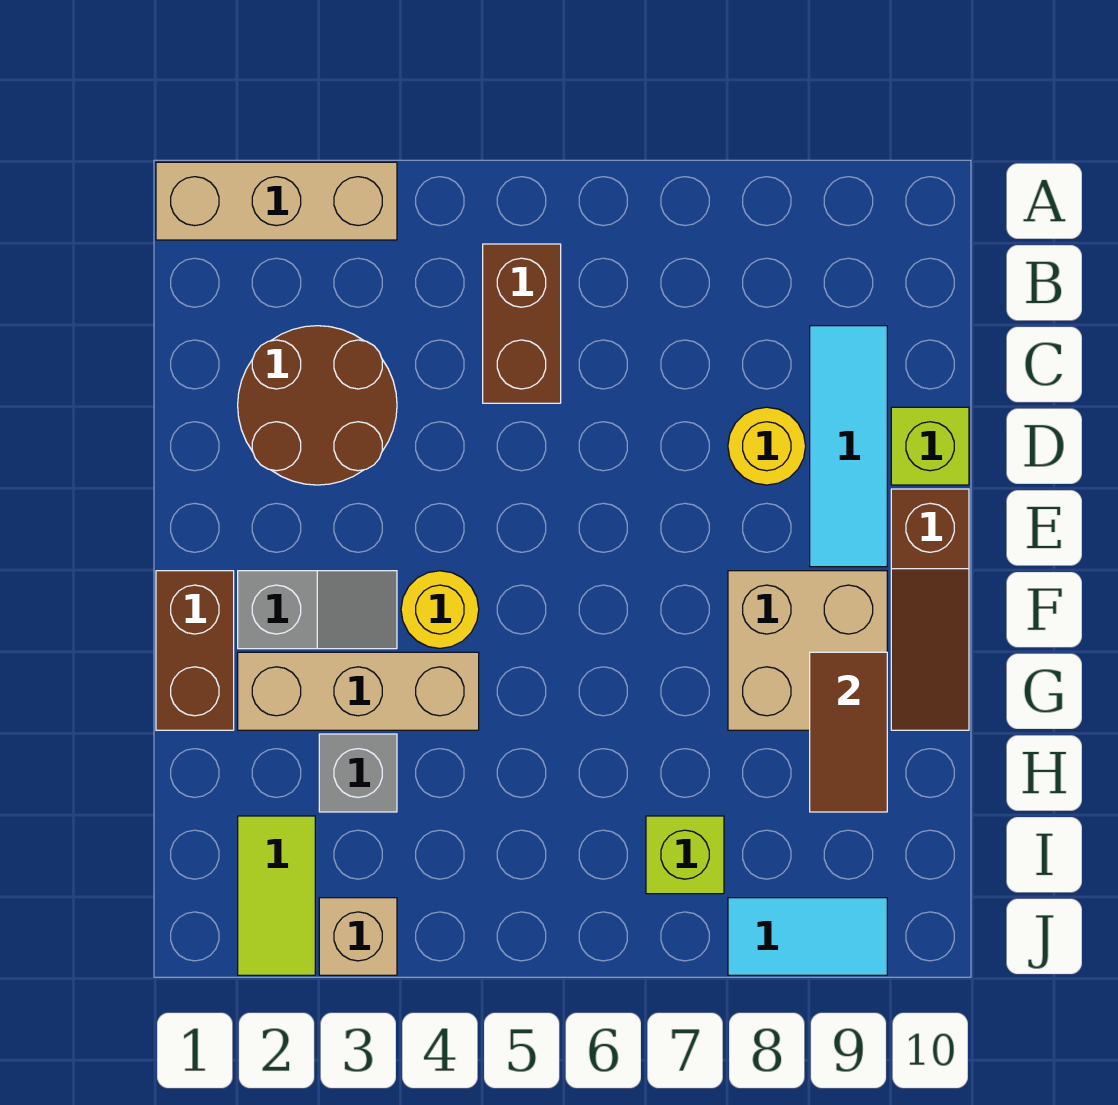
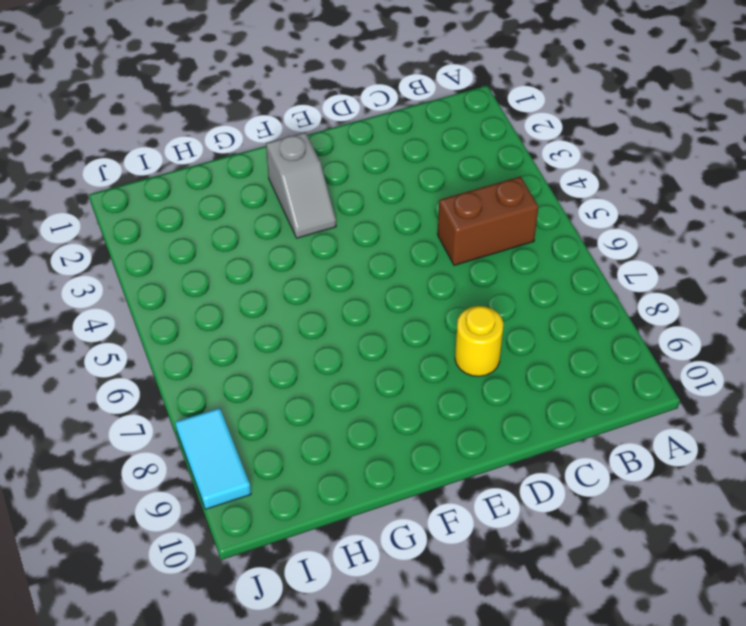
none -> tan 1x3 brick [156,162,397,240]
none -> brown 2x2 round brick [238,326,397,485]
none -> cyan 1x3 tile [810,326,887,567]

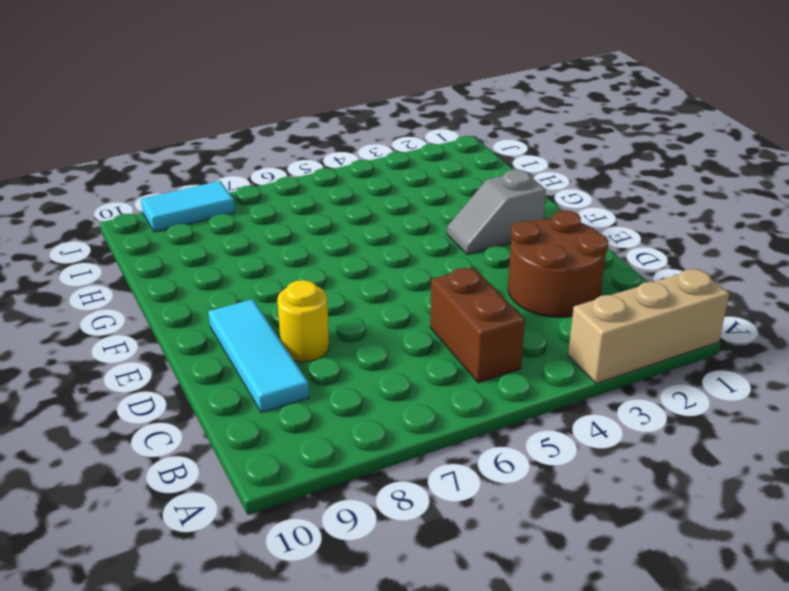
none -> lime 1x1 brick [891,407,969,485]
none -> brown 1x3 slope [891,489,969,730]
none -> brown 1x2 brick [156,571,234,730]

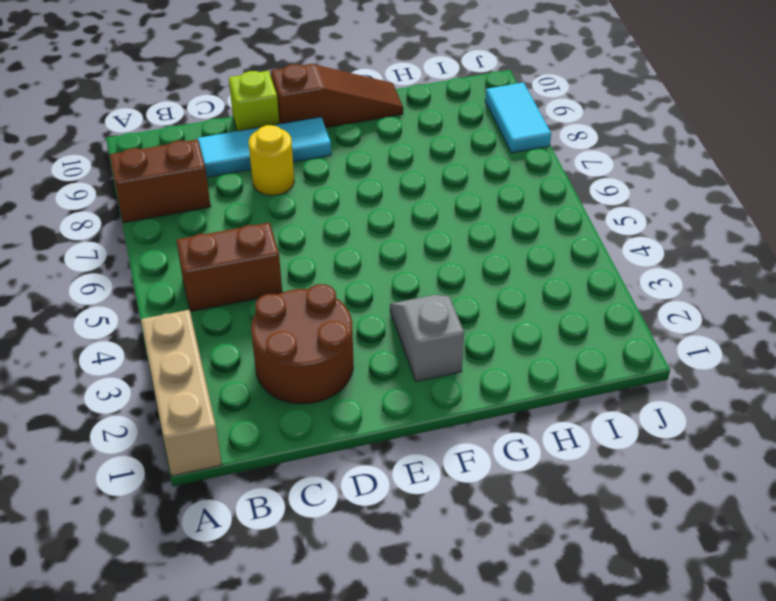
brown 1x2 brick [110,139,211,223] -> brown 1x2 brick moved to [156,571,234,730]
none -> yellow 1x1 round brick [401,571,479,648]
none -> tan 2x2 brick [728,571,887,730]
none -> tan 1x3 brick [238,652,479,730]

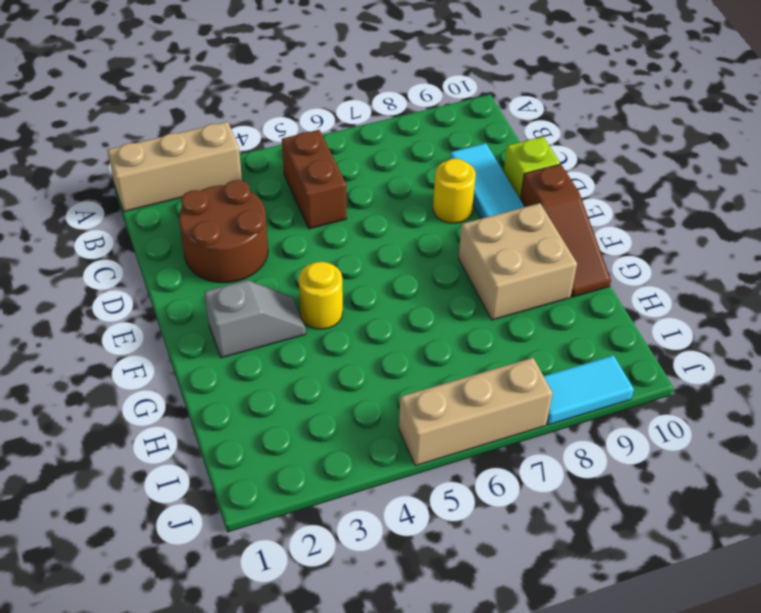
tan 1x3 brick [399,358,553,466] -> tan 1x3 brick moved to [238,652,479,730]
none -> brown 1x2 brick [156,571,234,730]
none -> grey 1x1 brick [319,734,397,812]
none -> lime 1x2 tile [238,816,315,975]

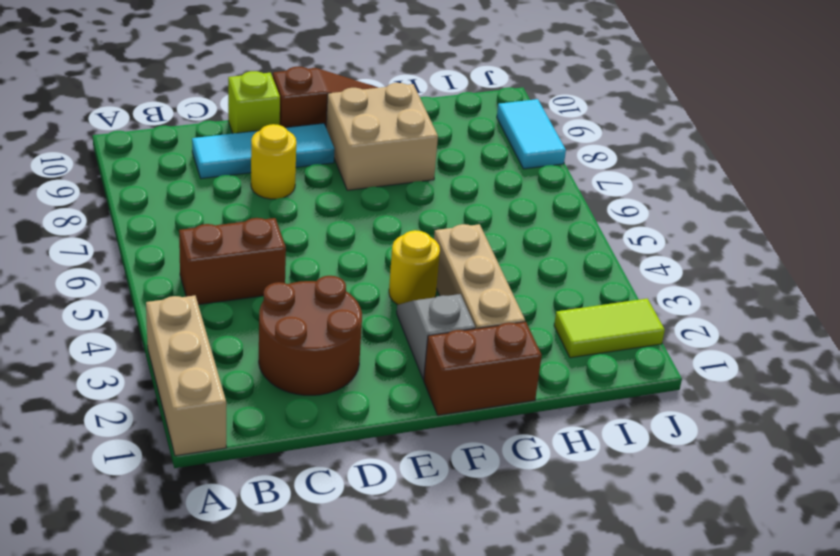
none -> grey 1x1 brick [319,734,397,812]
none -> lime 1x1 brick [646,816,724,894]
none -> tan 1x1 brick [319,898,397,975]

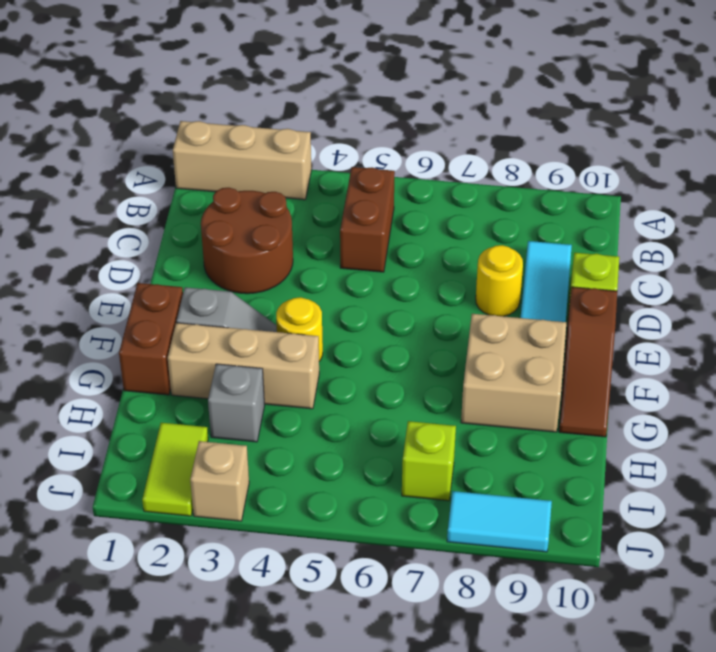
none -> brown 1x2 tile [810,652,887,812]

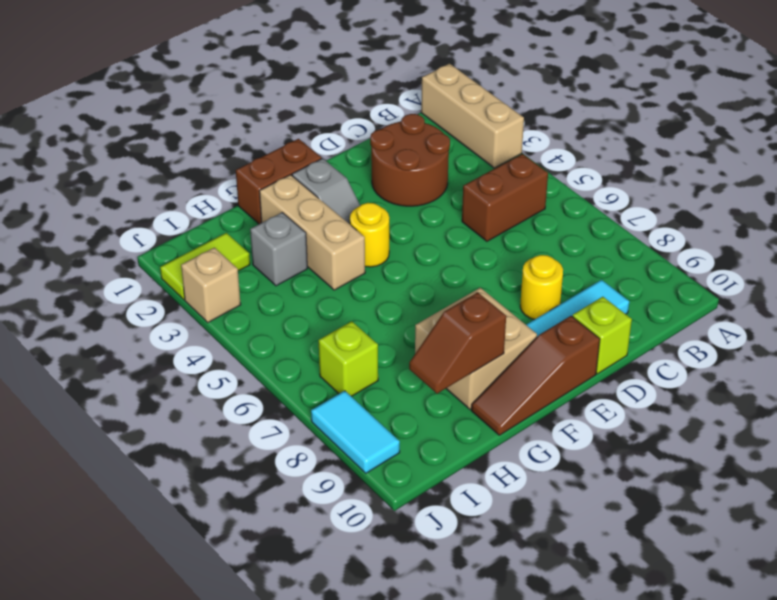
brown 1x2 slope [409,292,506,394] -> brown 1x2 tile [810,652,887,812]

